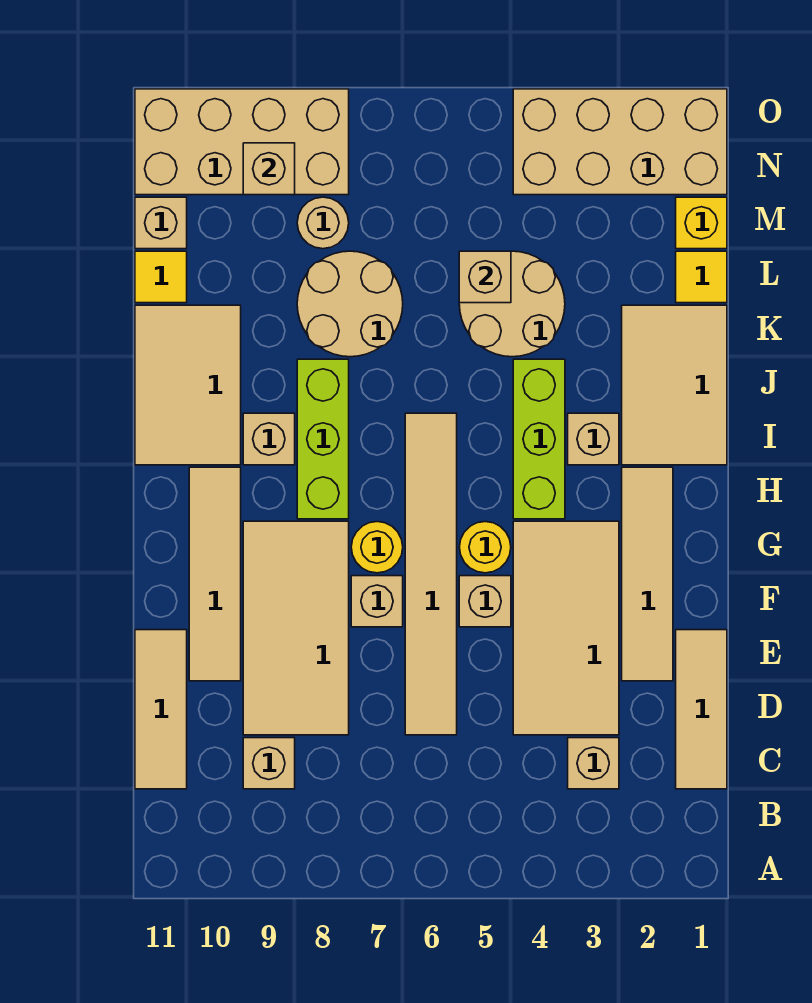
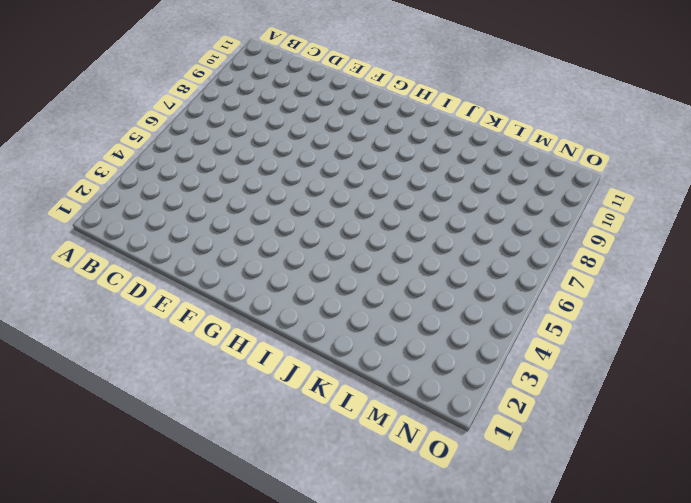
none -> tan 1x3 tile [676,630,727,789]
none -> tan 1x1 brick [568,738,619,789]
none -> tan 1x1 brick [243,738,295,789]
none -> tan 1x3 tile [135,630,187,789]

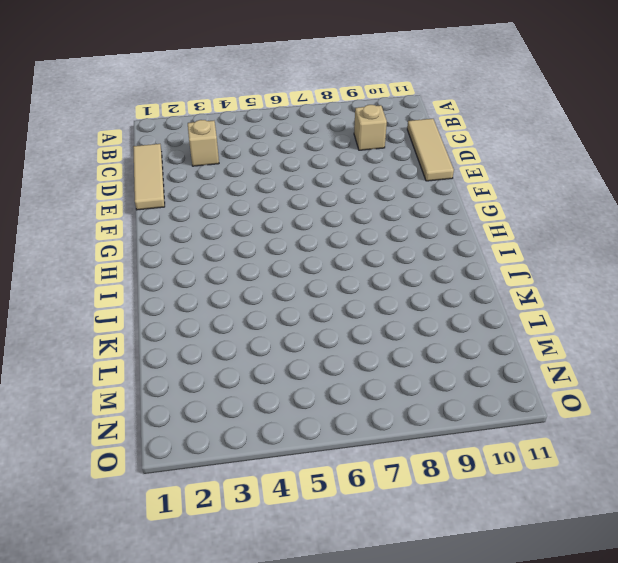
none -> tan 2x4 tile [513,521,619,735]
none -> tan 1x6 tile [405,413,457,735]
none -> tan 2x4 tile [243,521,349,735]
none -> tan 1x4 tile [622,467,673,681]

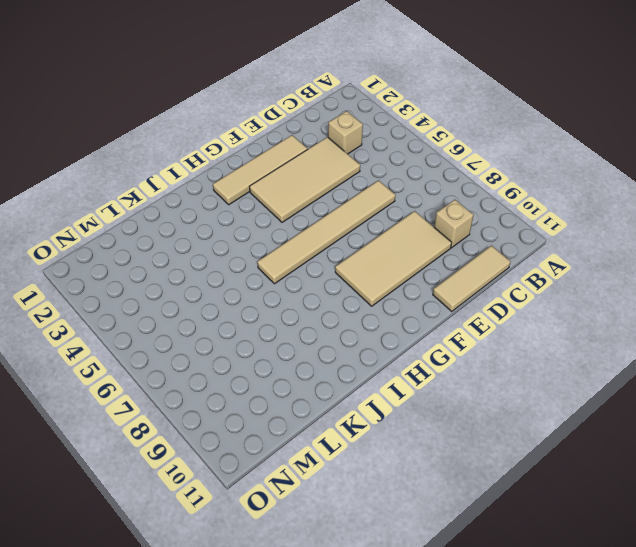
none -> tan 1x3 tile [676,630,727,789]
none -> tan 1x4 tile [189,467,241,681]
none -> tan 1x1 brick [459,576,511,627]
none -> tan 1x1 brick [351,576,403,627]

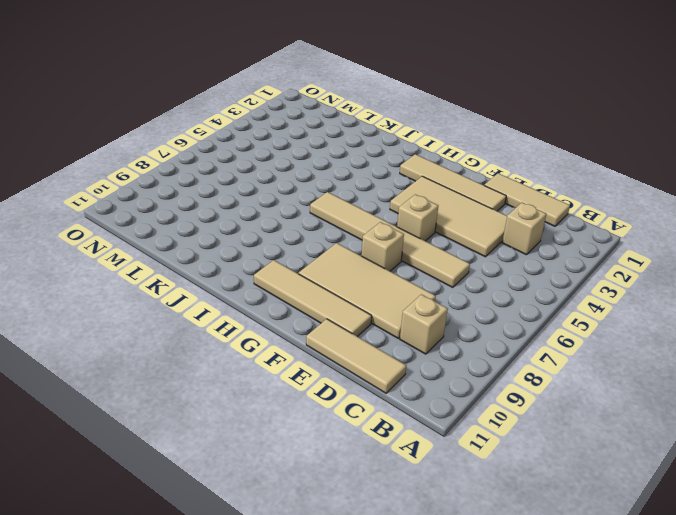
none -> yellow 1x1 round brick [459,522,511,573]
none -> yellow 1x1 round brick [351,522,403,573]
none -> lime 1x3 brick [513,359,565,519]
none -> lime 1x3 brick [297,359,349,519]

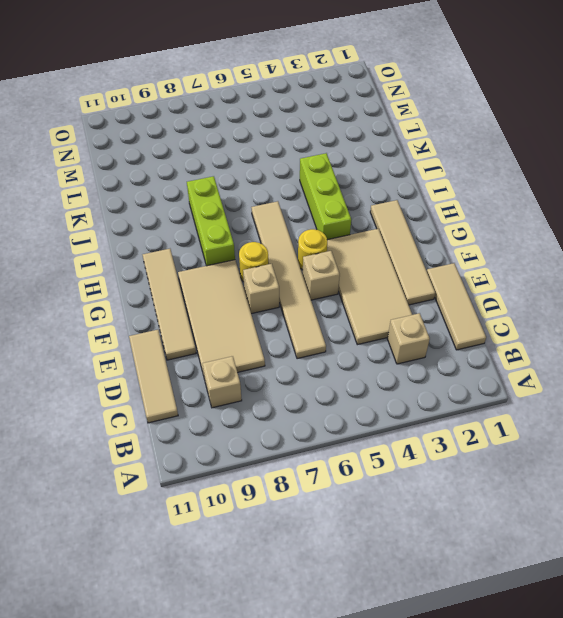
none -> tan 2x3 tile [622,305,727,465]
none -> tan 1x1 brick [568,413,619,465]
none -> tan 1x1 brick [243,413,295,465]
none -> tan 2x3 tile [135,305,241,465]

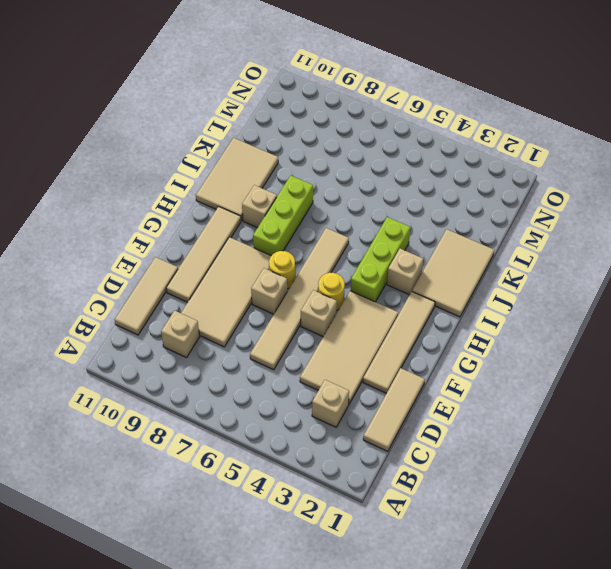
none -> tan 2x2 round brick [459,251,565,357]
none -> tan 2x2 round brick [297,251,403,357]
none -> yellow 1x1 tile [676,251,727,303]
none -> yellow 1x1 tile [135,251,187,303]

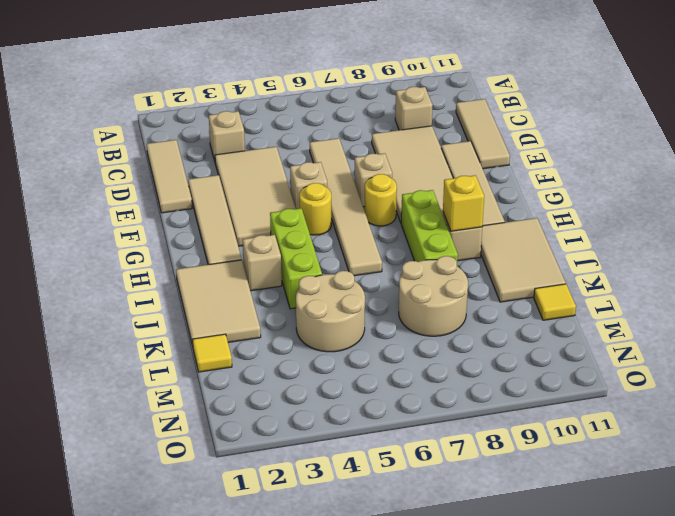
yellow 1x1 brick [443,175,484,231] -> yellow 1x1 brick moved to [676,197,727,249]
none -> tan 1x1 round brick [297,197,349,249]
none -> tan 1x1 brick [135,197,187,249]
none -> tan 2x4 brick [513,89,727,195]
none -> tan 2x4 brick [135,89,349,195]

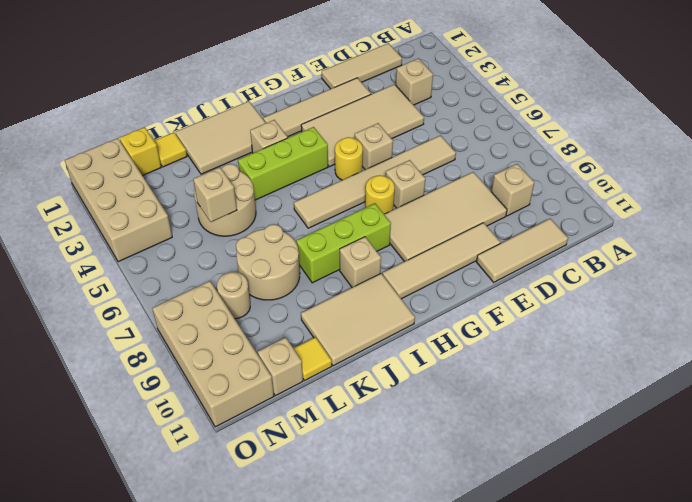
none -> tan 1x1 brick [243,143,295,195]

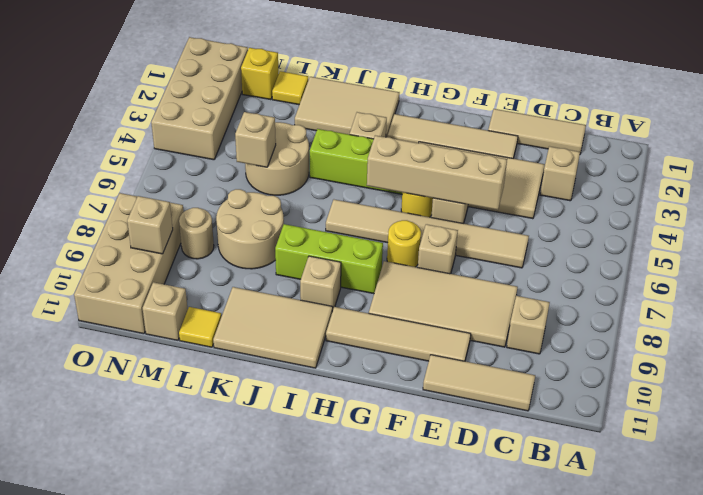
tan 1x4 brick [367,135,507,210] -> none

